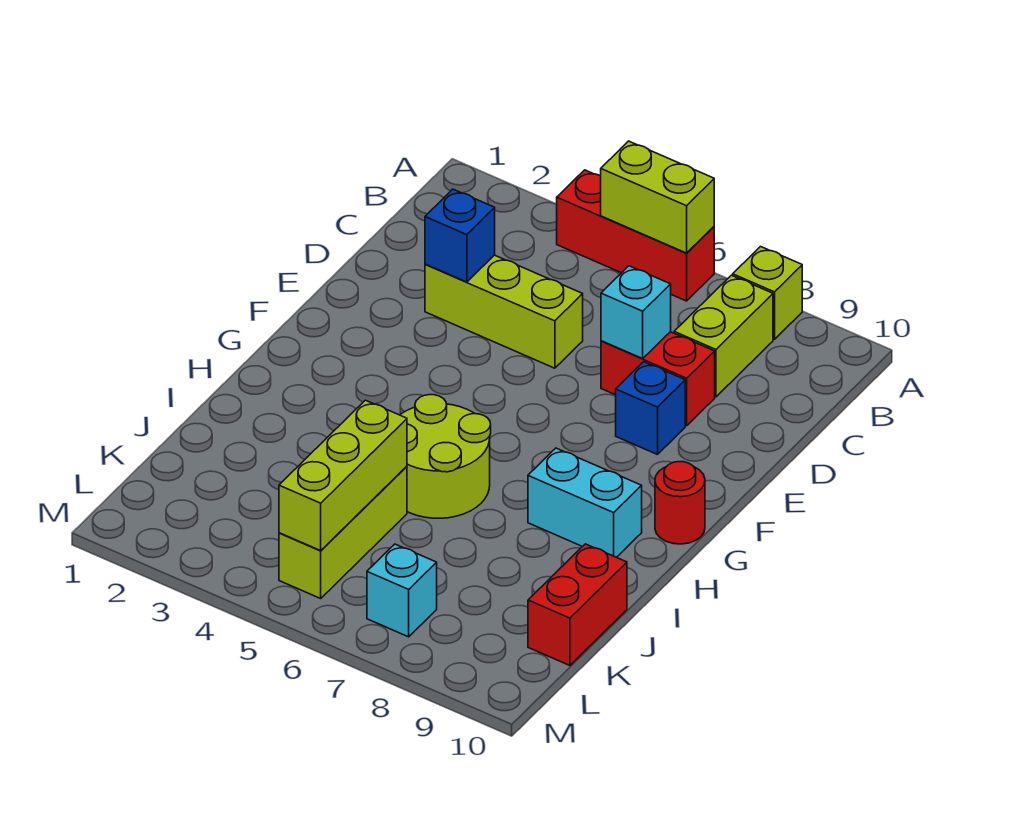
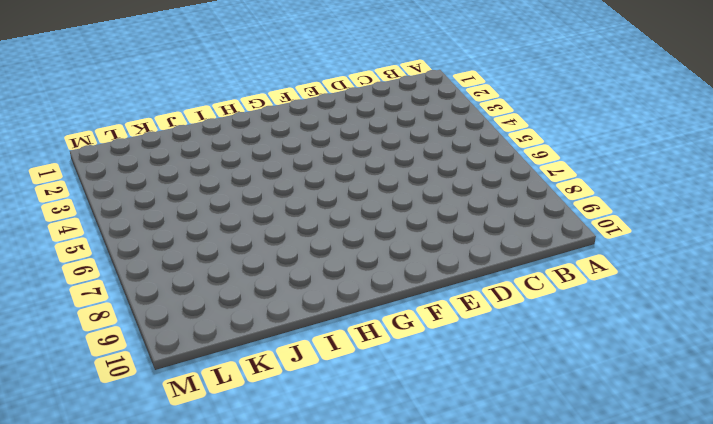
none -> red 1x3 brick [557,170,714,301]
none -> lime 1x1 brick [733,247,802,339]
none -> lime 1x2 brick [674,275,773,397]

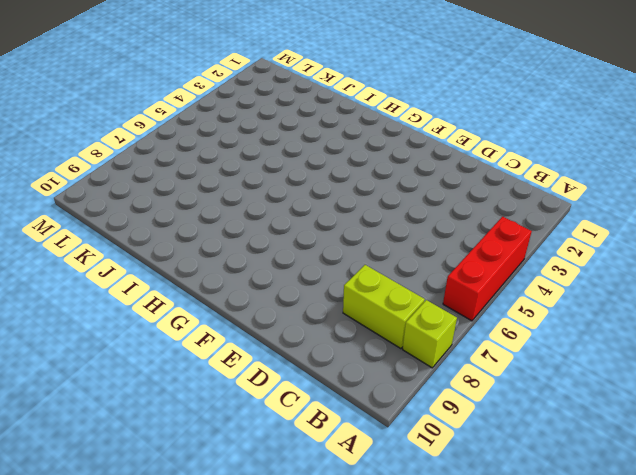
none -> lime 1x3 brick [425,255,583,368]
none -> red 1x2 brick [601,332,715,426]
none -> blue 1x1 brick [616,362,685,455]

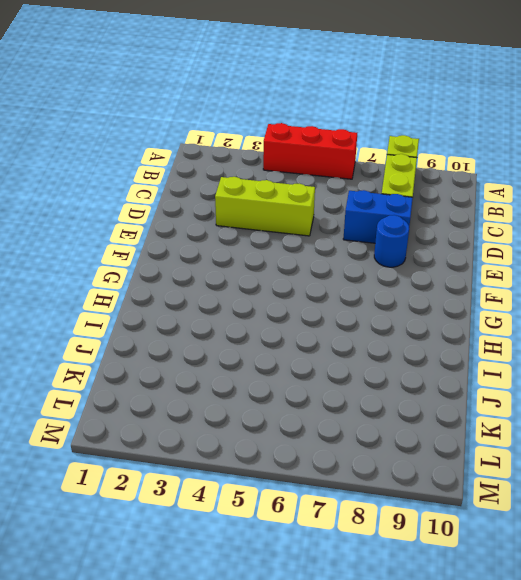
blue 1x2 brick [343,190,413,243] -> red 1x2 brick [601,332,715,426]
blue 1x1 round brick [374,215,409,267] -> blue 1x1 brick [616,362,685,455]
none -> red 1x1 round brick [655,462,705,544]
none -> lime 2x2 round brick [400,395,491,518]
none -> cyan 1x2 brick [528,448,642,557]

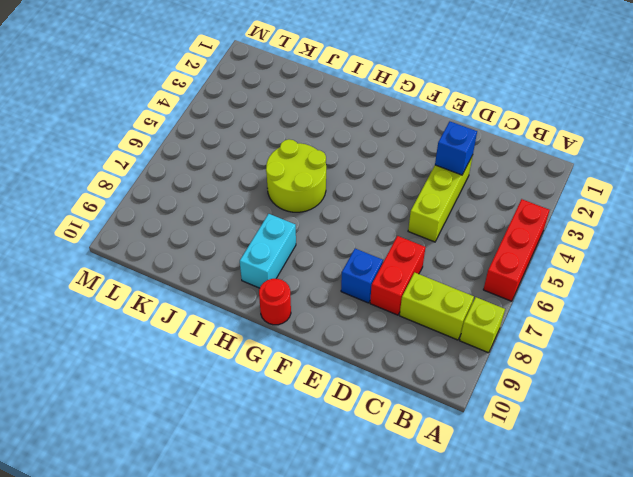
none -> lime 1x3 brick [279,466,407,598]
none -> red 1x2 brick [528,544,627,666]
none -> cyan 1x1 brick [367,544,437,637]

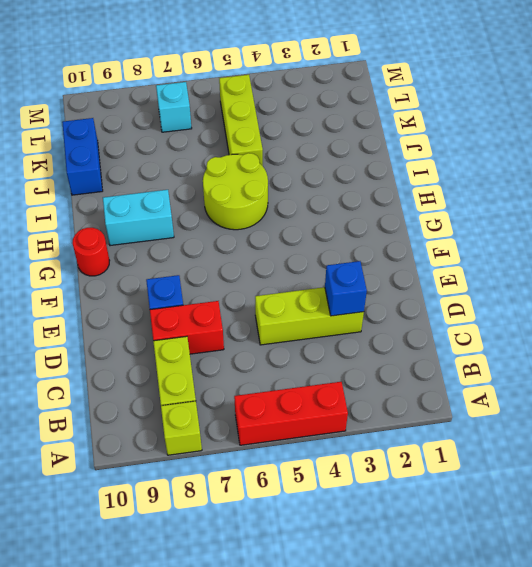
blue 1x2 brick [62,118,103,195] -> red 1x2 brick [528,544,627,666]
none -> lime 1x2 brick [601,141,714,253]
none -> cyan 1x1 brick [601,266,671,359]
none -> lime 1x3 brick [279,400,407,551]

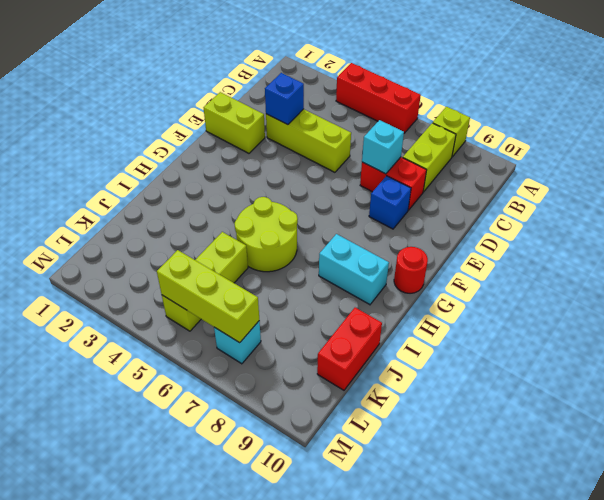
lime 1x2 brick [204,92,265,153] -> lime 1x2 brick moved to [601,141,714,253]
lime 1x3 brick [157,250,259,343] -> lime 1x3 brick turned to [279,400,407,551]

